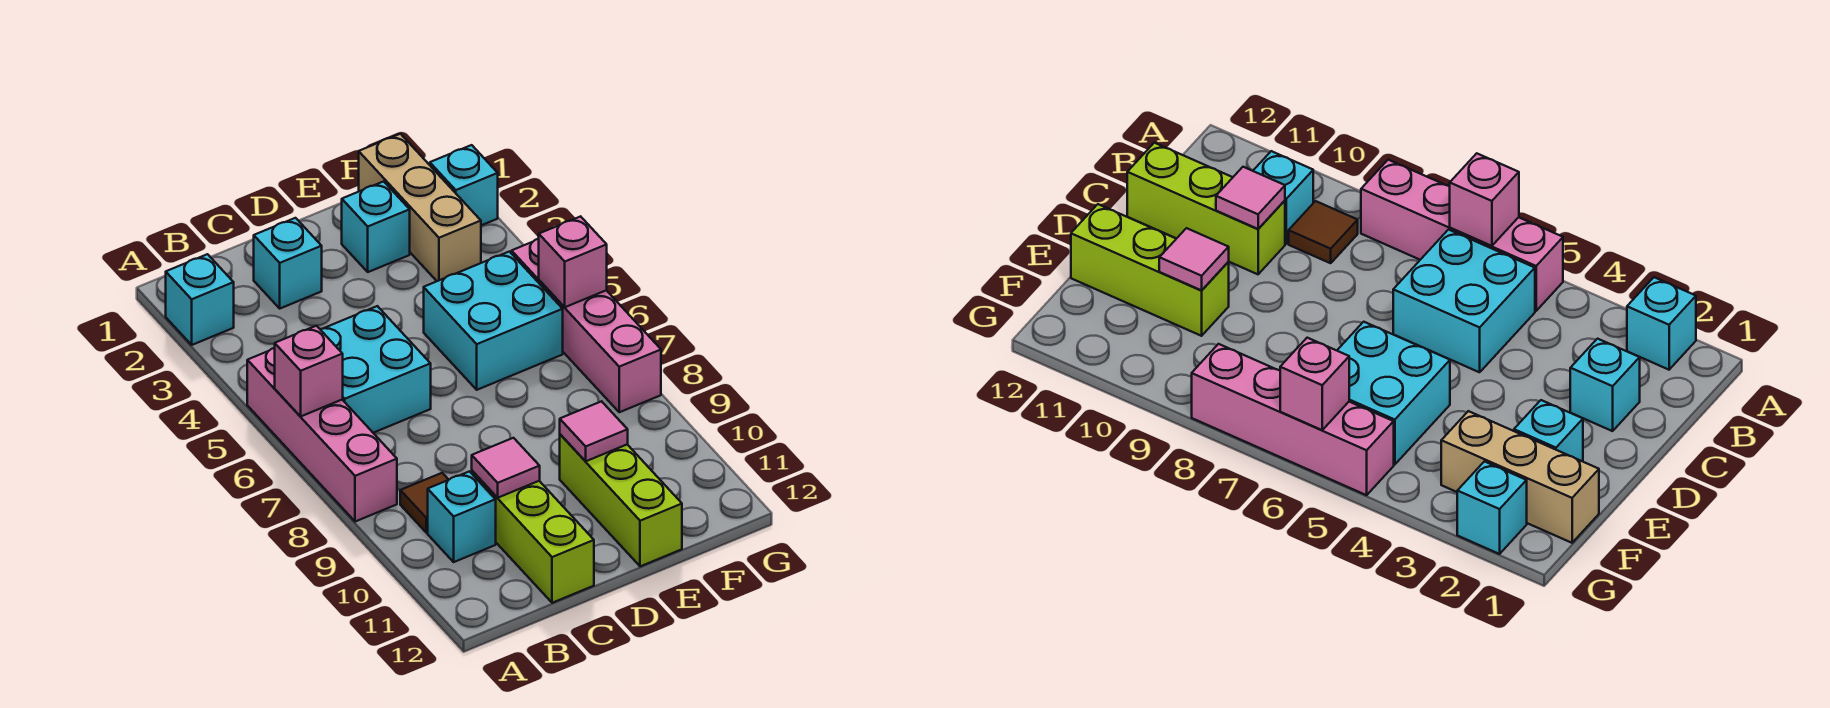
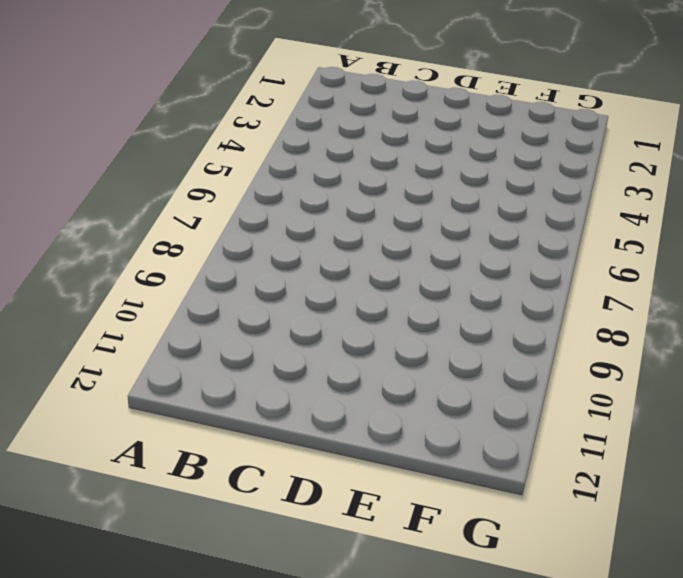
none -> cyan 1x1 brick [166,254,234,345]
none -> pink 1x4 brick [247,348,397,522]
none -> cyan 2x2 brick [320,306,431,433]

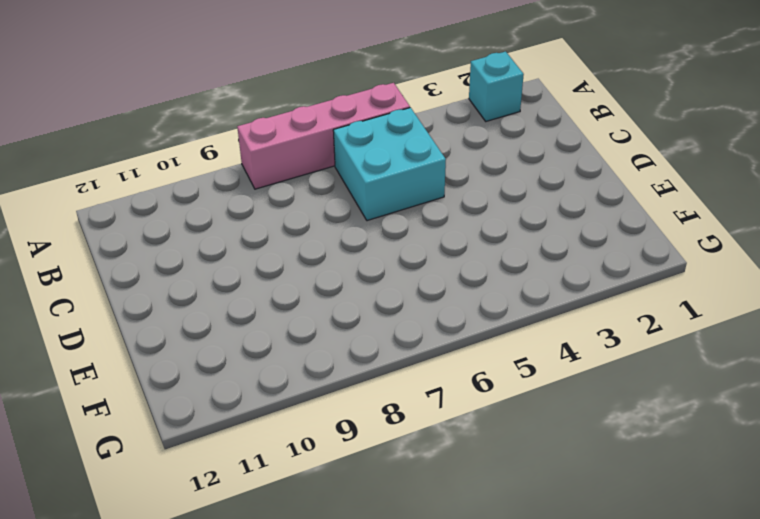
none -> brown 1x1 tile [400,473,449,533]
none -> cyan 1x1 brick [428,471,496,562]
none -> cyan 1x1 brick [254,218,322,308]

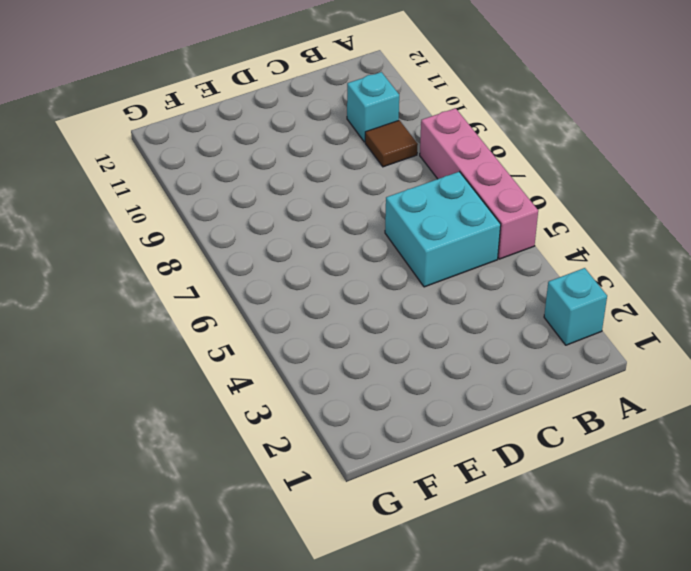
none -> cyan 1x1 brick [254,218,322,308]
none -> lime 1x3 brick [472,471,594,603]
none -> cyan 1x1 brick [342,181,410,272]

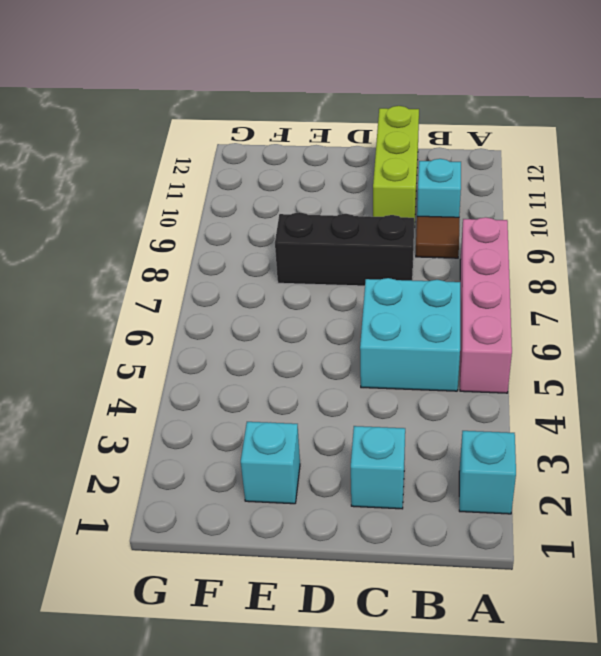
black 1x3 brick [275,212,414,286] -> none
none -> cyan 2x2 brick [424,252,563,390]
none -> lime 1x3 brick [560,434,682,566]
none -> tan 1x3 brick [359,134,481,281]

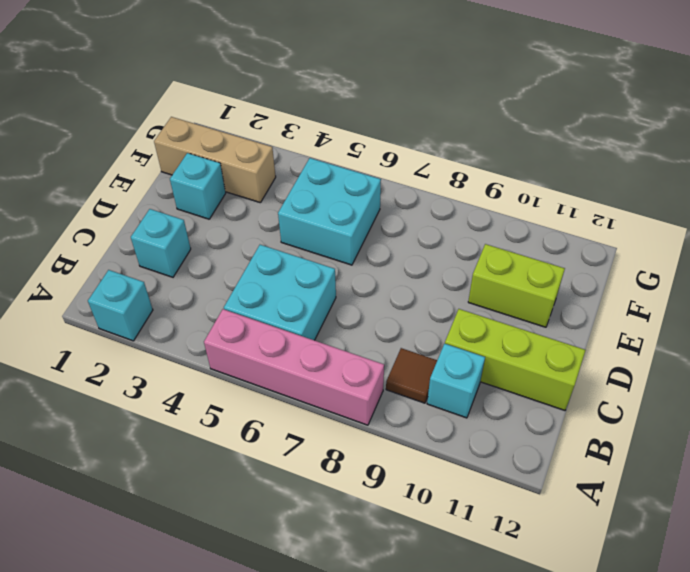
lime 1x2 brick [468,244,565,327] -> lime 1x3 brick [560,434,682,566]
none -> cyan 1x1 brick [430,145,498,225]
none -> pink 1x4 brick [512,239,661,412]
none -> pink 1x1 brick [275,326,343,417]

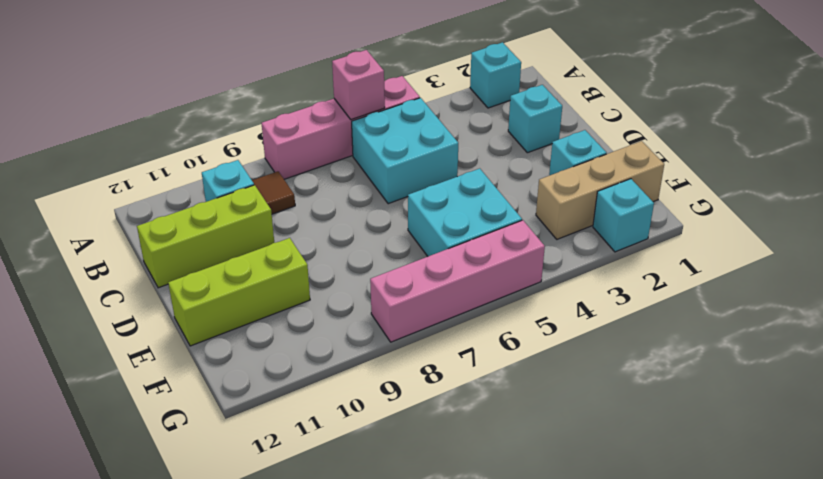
none -> pink 1x1 tile [472,438,540,498]
none -> pink 1x1 tile [560,401,628,461]
none -> pink 1x1 brick [539,216,607,307]

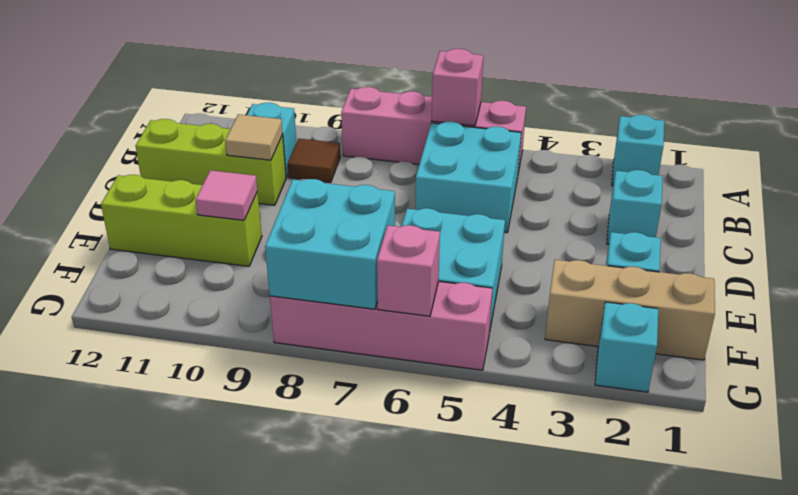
tan 1x1 tile [225,114,283,160] -> pink 1x1 tile [472,438,540,498]
cyan 2x2 brick [265,179,395,309] -> none

